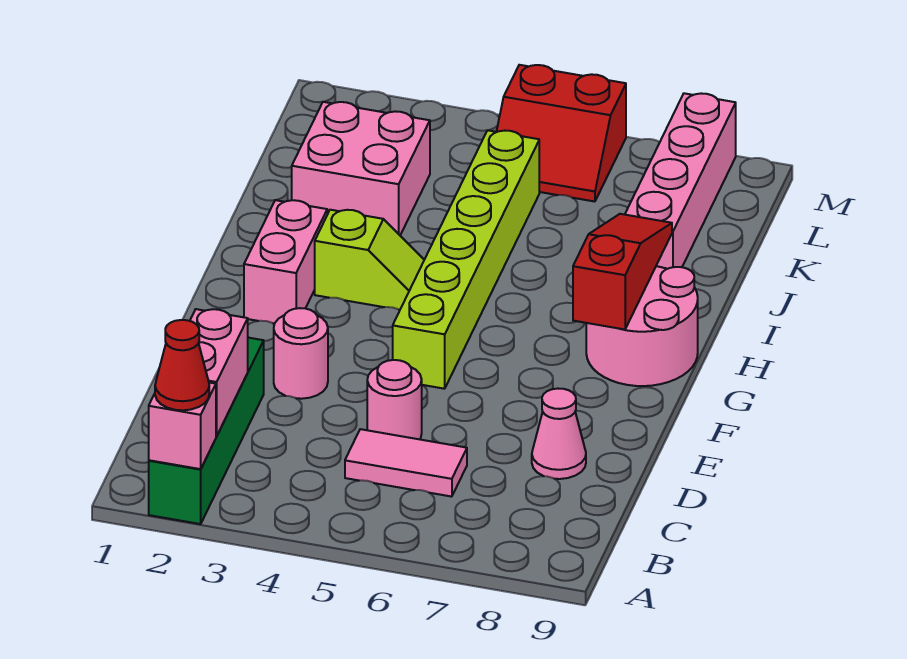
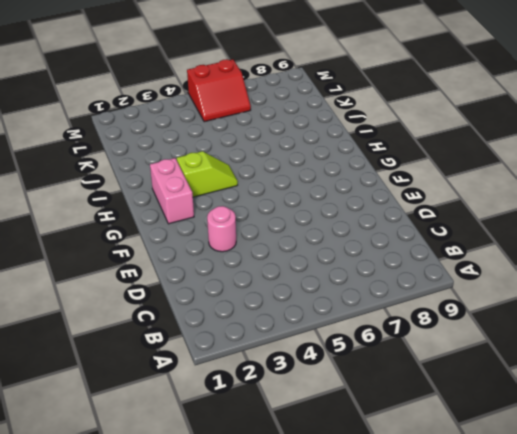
none -> green 1x4 brick [149,338,264,524]
none -> pink 1x2 tile [345,429,467,497]
none -> pink 1x1 round brick [367,360,422,439]

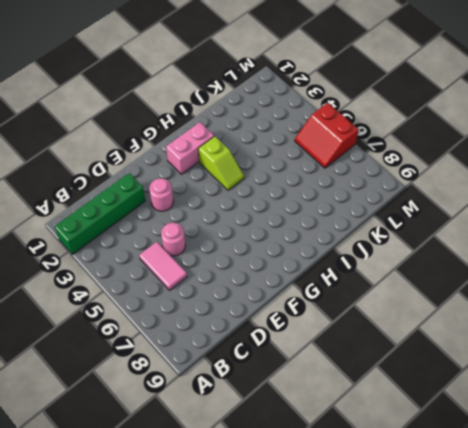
none -> pink 1x1 cone [532,389,586,479]
none -> lime 1x6 brick [393,130,539,389]
none -> pink 2x2 round brick [586,266,698,386]

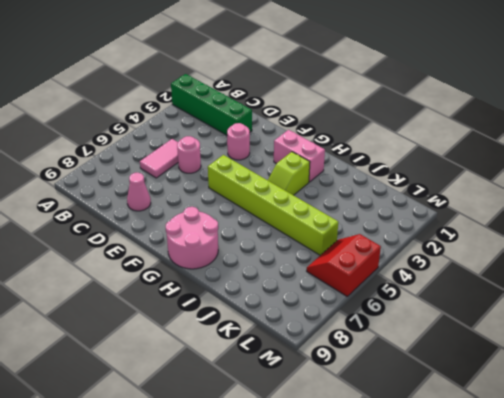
none -> pink 2x2 brick [292,102,430,235]
none -> pink 1x4 brick [625,93,736,269]
none -> pink 1x1 brick [149,383,216,469]

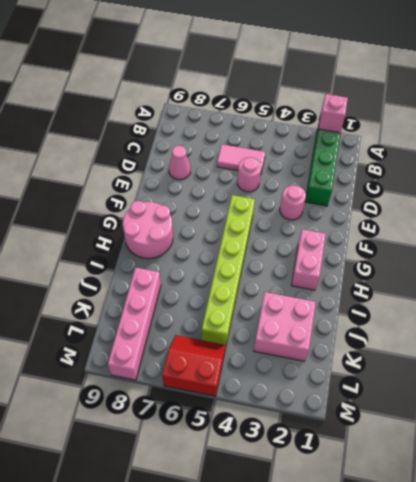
none -> lime 1x2 slope [315,210,424,310]
none -> pink 1x2 brick [190,309,248,436]
none -> red 1x3 slope [573,214,672,330]

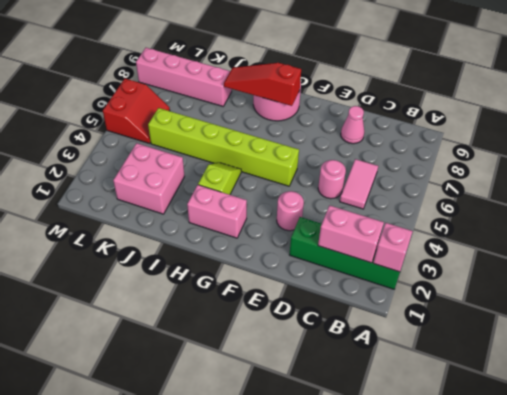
none -> red 1x1 cone [155,320,209,410]

